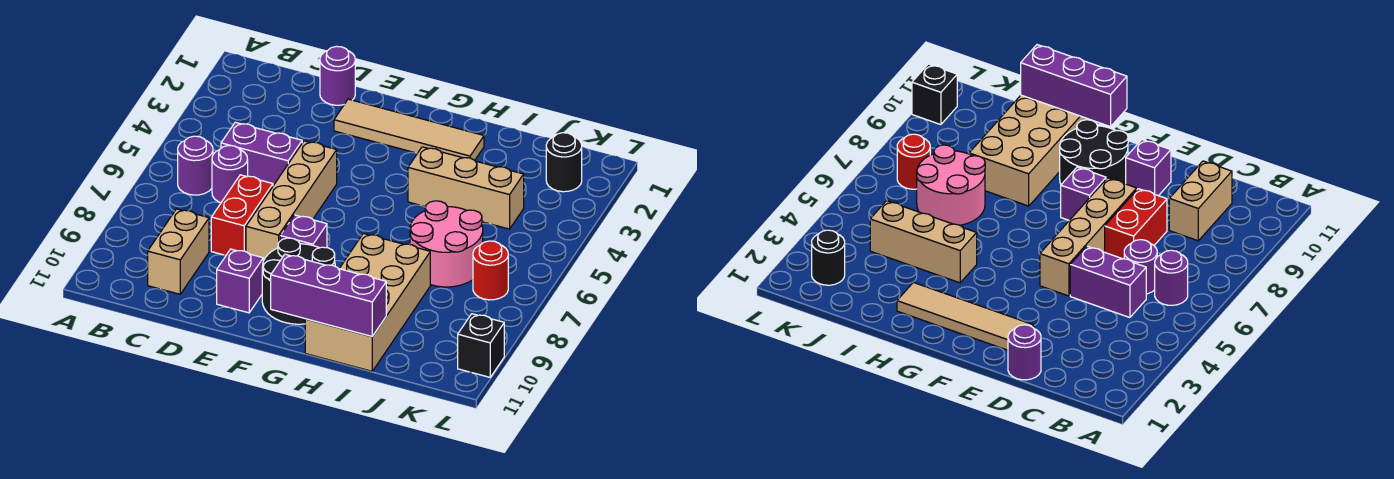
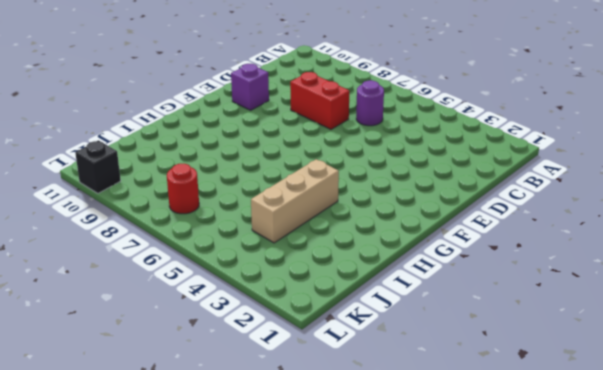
none -> purple 1x1 round brick [178,136,213,195]
none -> purple 1x2 brick [221,122,302,186]
none -> tan 1x2 brick [148,209,209,294]

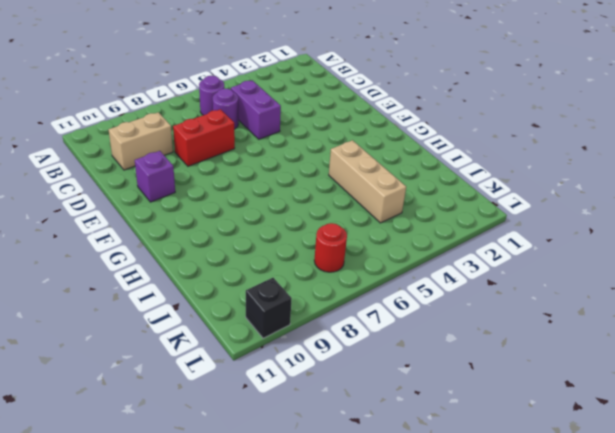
none -> purple 1x1 round brick [320,46,355,105]
none -> tan 1x4 tile [334,99,484,160]
none -> tan 1x4 brick [246,141,337,261]

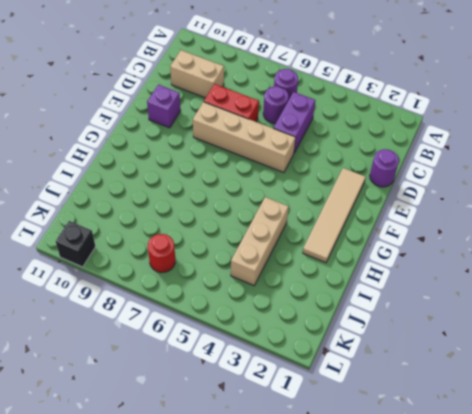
none -> purple 1x1 brick [280,215,327,248]
none -> black 2x2 round brick [262,238,335,324]
none -> tan 2x4 brick [305,233,430,371]

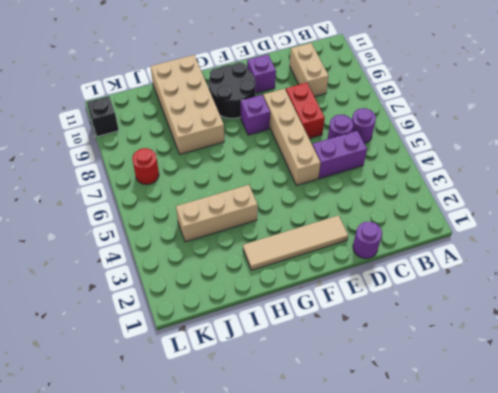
none -> pink 2x2 round brick [410,201,483,287]
none -> black 1x1 round brick [546,133,582,192]
none -> purple 1x3 brick [271,254,386,336]

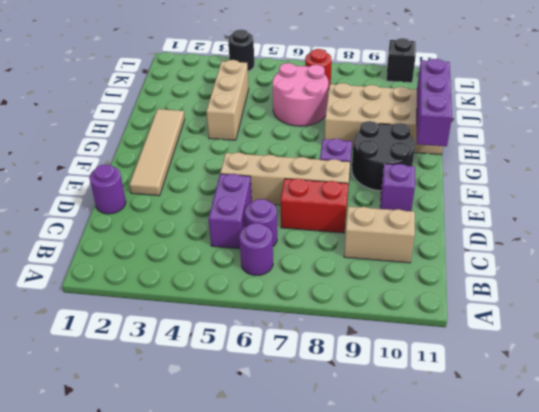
black 1x1 round brick [228,29,254,71] -> black 1x1 round brick moved to [546,133,582,192]

